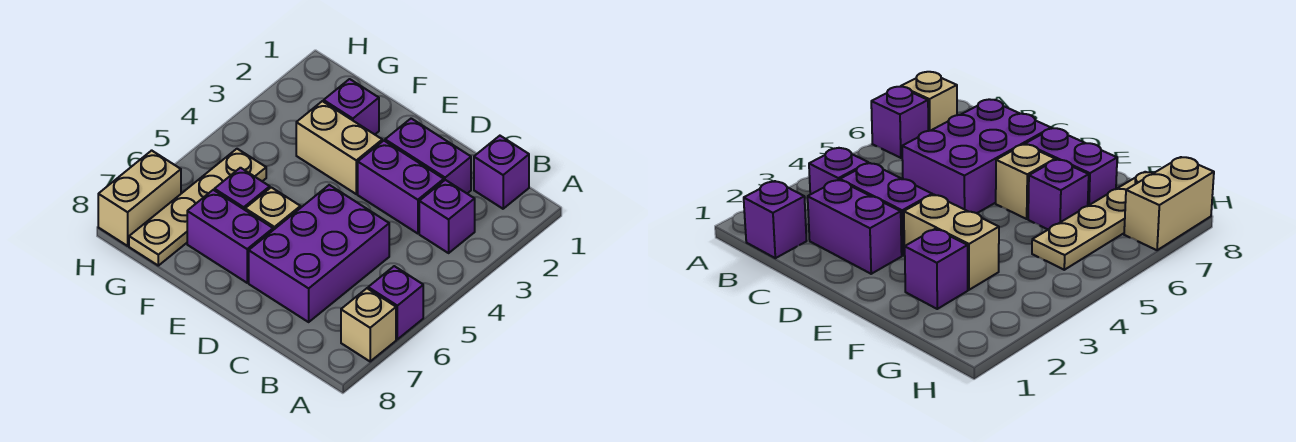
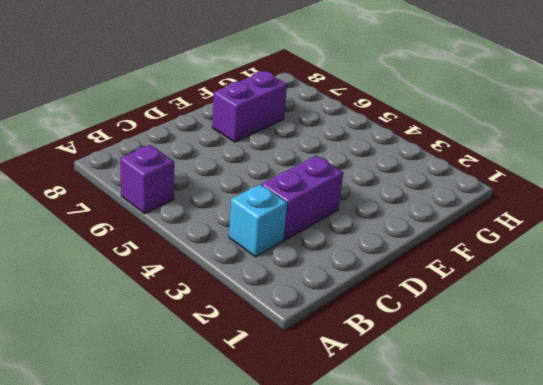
cyan 1x1 brick [229,184,287,257] -> purple 1x1 brick [419,180,475,253]
none -> tan 1x1 brick [341,288,396,361]
none -> purple 1x1 brick [474,136,529,209]
none -> purple 1x2 brick [385,118,471,193]

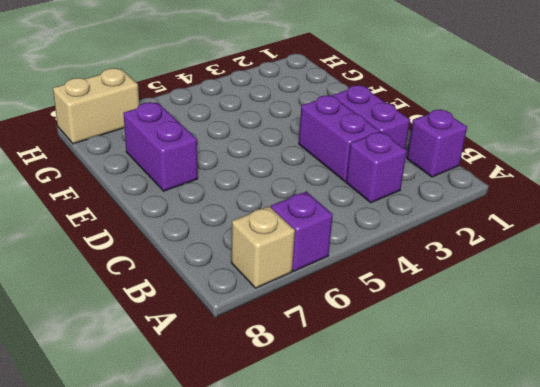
none -> purple 2x3 brick [249,185,389,322]
none -> tan 1x2 brick [296,101,382,194]
none -> tan 1x1 brick [245,187,300,230]

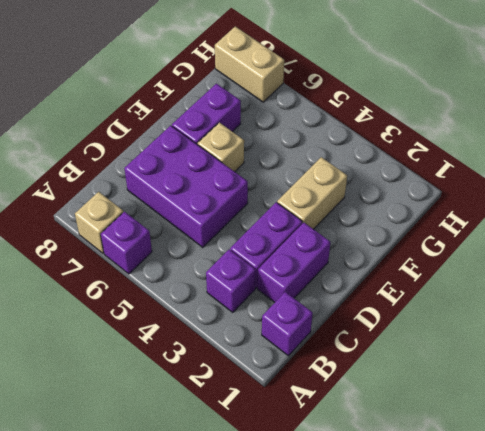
none -> purple 1x1 brick [324,79,379,134]
none -> purple 1x1 brick [214,168,270,210]
none -> tan 1x4 plate [129,149,266,266]

